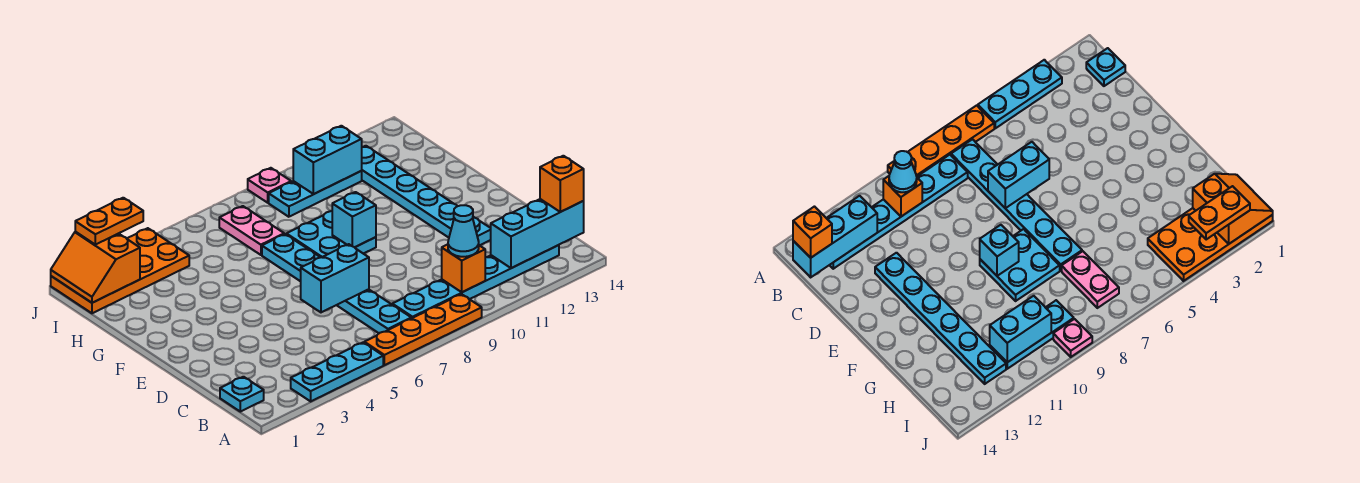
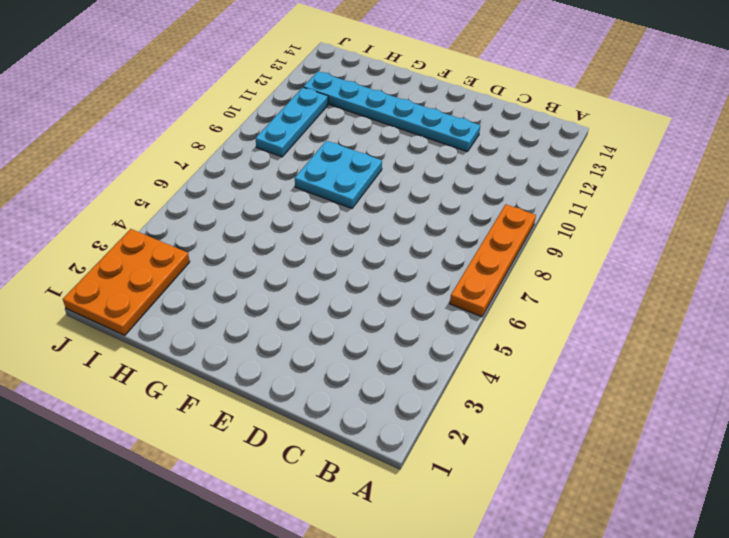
orange 2x3 plate [63,229,190,335] -> orange 2x4 plate [51,228,189,313]
none -> cyan 1x3 plate [291,343,383,401]
none -> cyan 1x1 plate [220,377,264,412]
none -> cyan 1x6 plate [262,234,411,333]

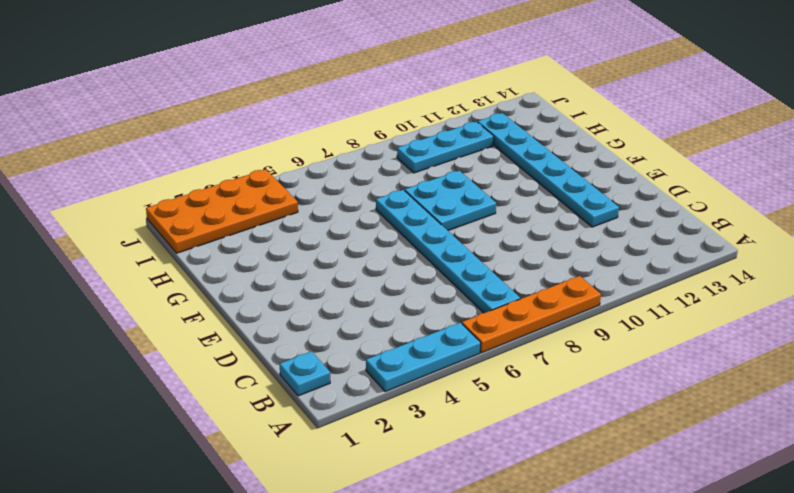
none -> cyan 1x6 plate [392,245,559,318]
none -> pink 1x2 plate [219,206,284,255]
none -> pink 1x1 plate [248,168,291,203]

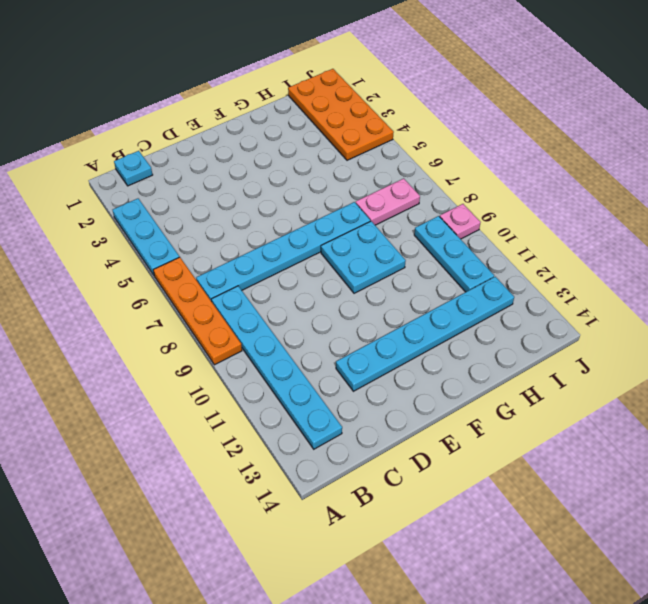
none -> orange 1x1 brick [442,244,485,292]
none -> cyan 1x3 brick [491,199,584,268]
none -> cyan 1x2 brick [301,244,369,312]

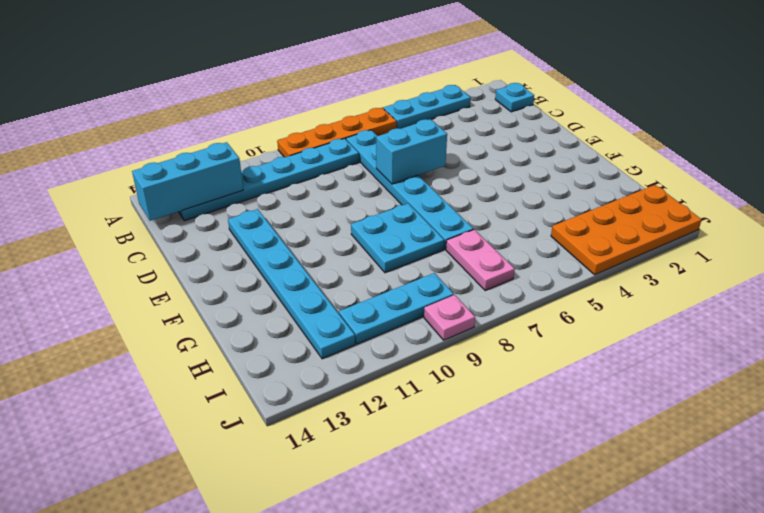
none -> orange 1x1 brick [442,244,485,292]
none -> cyan 1x1 brick [332,192,376,247]
none -> orange 2x2 slope [51,232,140,303]

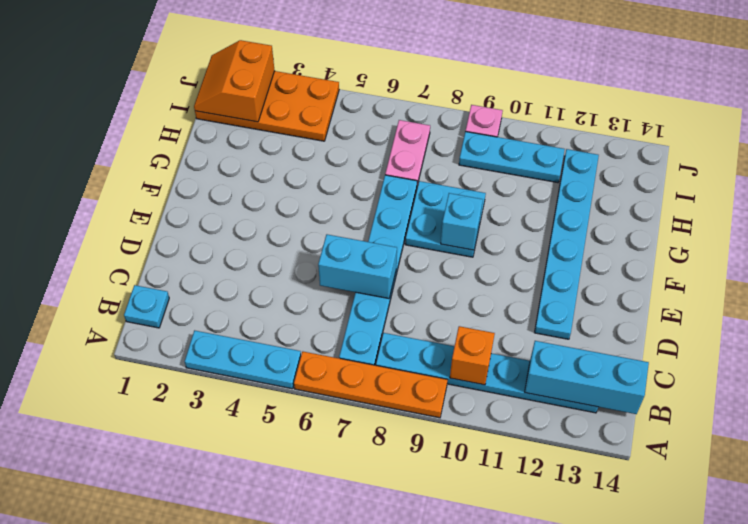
none -> cyan 1x2 brick [293,126,362,194]
none -> cyan 1x1 cone [448,205,479,257]
none -> orange 1x1 brick [540,156,584,212]

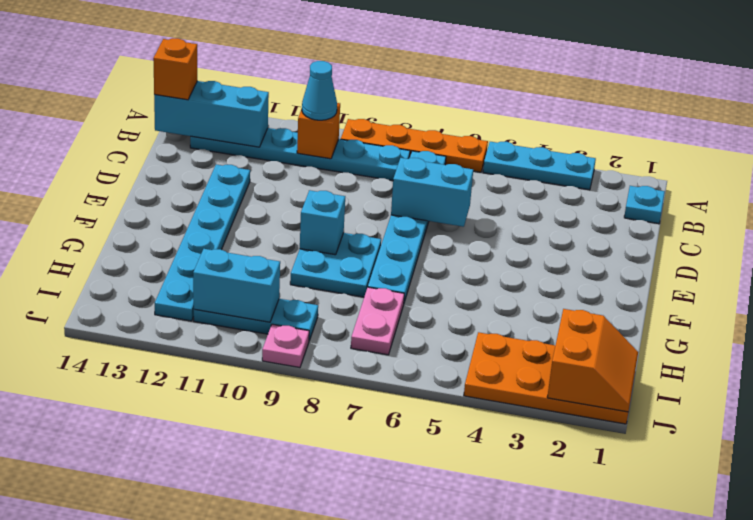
none -> orange 1x2 plate [75,198,143,245]

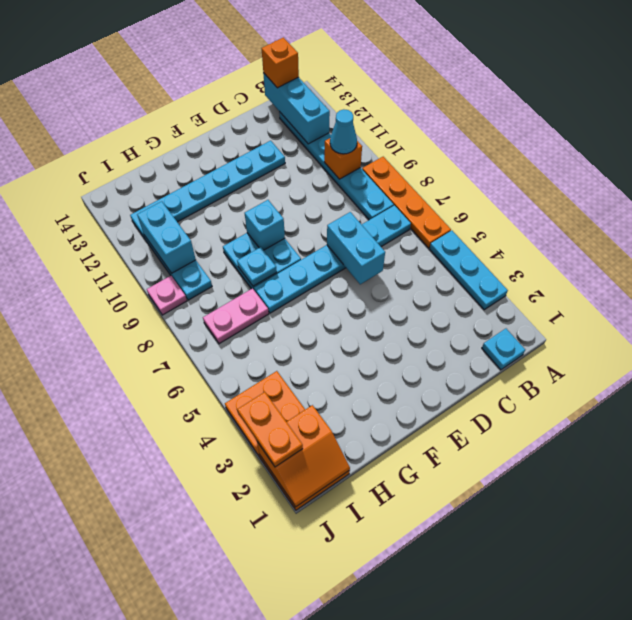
cyan 1x1 plate [237,247,277,286] -> none

